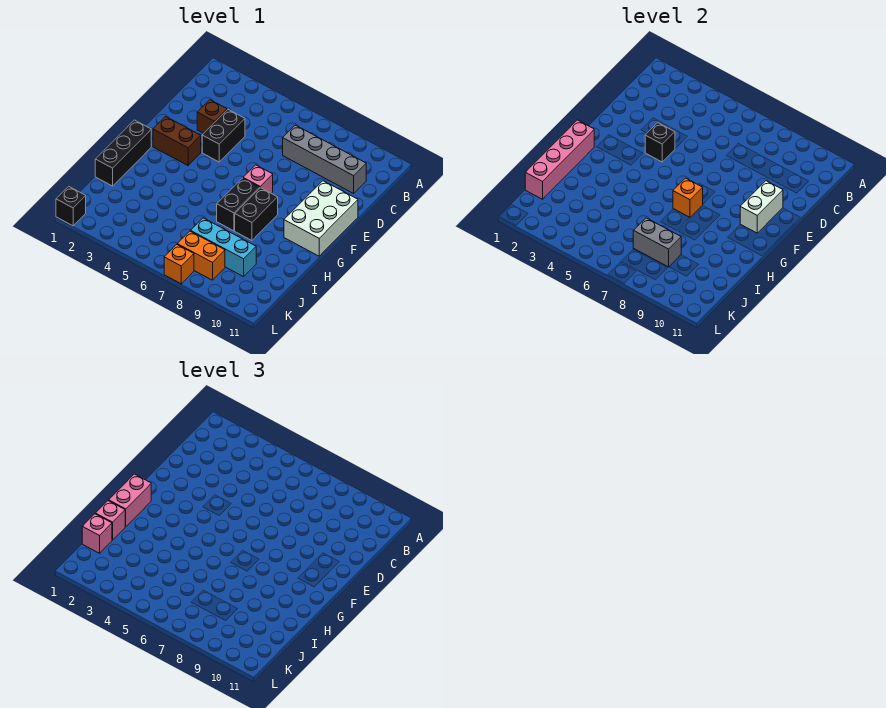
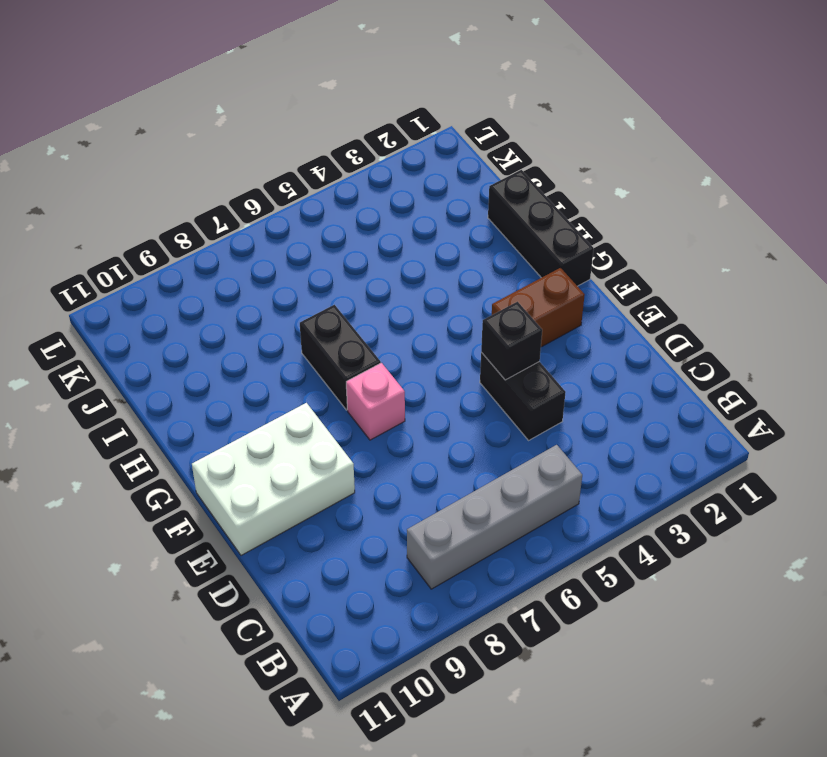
grey 1x4 brick [407,445,582,589] -> grey 1x4 brick moved to [283,125,366,193]
white 2x3 brick [192,403,355,555] -> white 2x3 brick turned to [284,181,358,256]
none -> brown 1x1 brick [197,100,227,133]
none -> black 1x2 brick [235,188,278,240]
none -> cyan 1x3 brick [191,218,256,277]

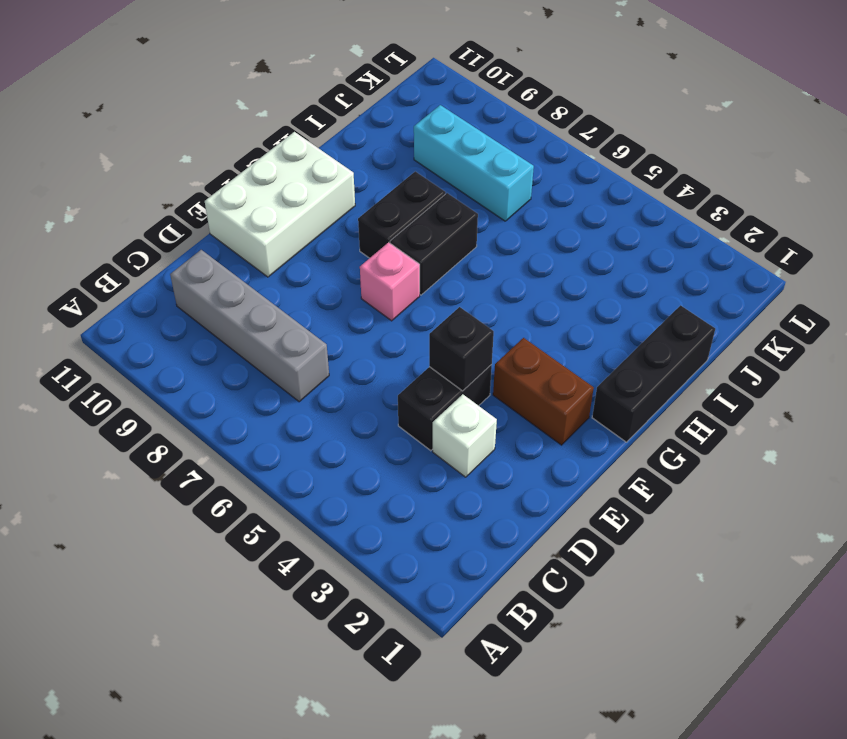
white 1x1 brick [433,394,497,477] -> brown 1x1 brick [197,100,227,133]
none -> orange 1x2 brick [177,231,225,280]
none -> black 1x1 brick [56,186,86,226]
none -> orange 1x1 brick [164,244,194,284]

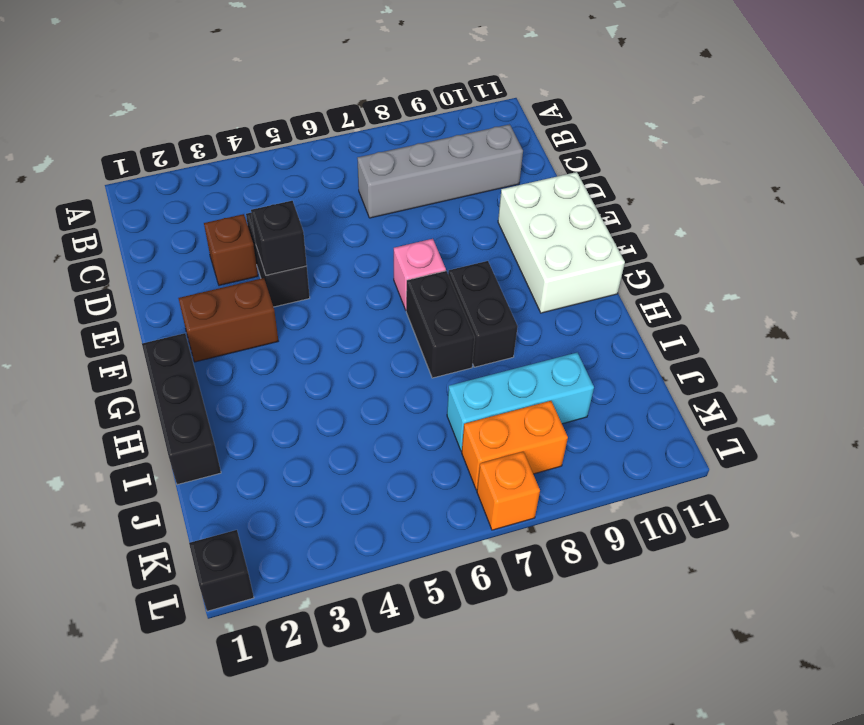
none -> white 1x2 brick [740,181,783,233]
none -> pink 1x4 brick [525,120,594,199]
none -> orange 1x1 brick [673,178,703,217]

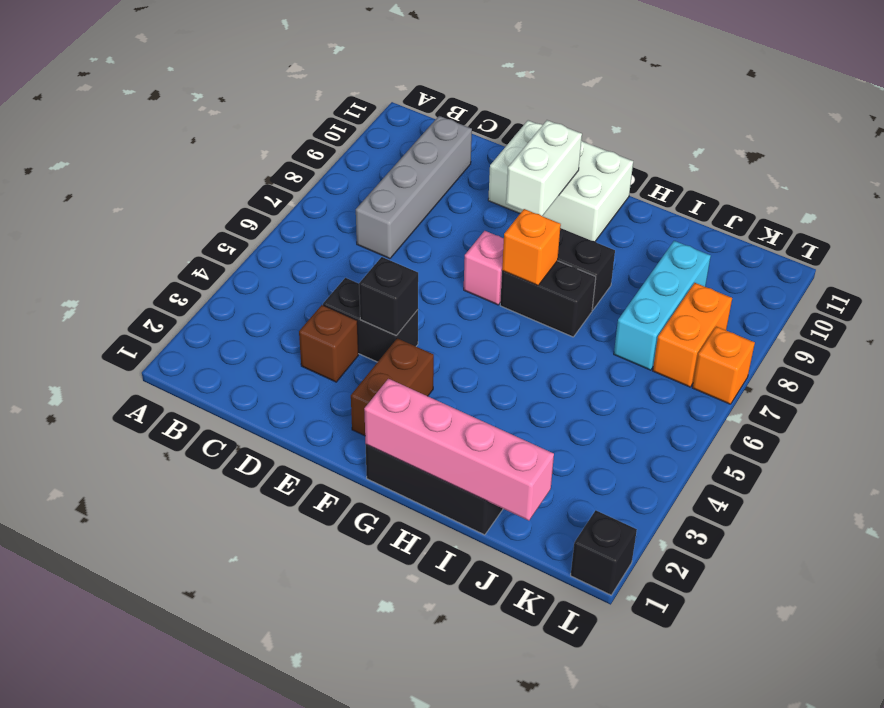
white 1x2 brick [506,120,582,216] -> white 1x2 brick turned to [740,181,783,233]
none -> grey 1x2 brick [633,218,681,267]
none -> pink 1x2 brick [109,474,151,527]
none -> pink 1x1 brick [95,501,125,540]

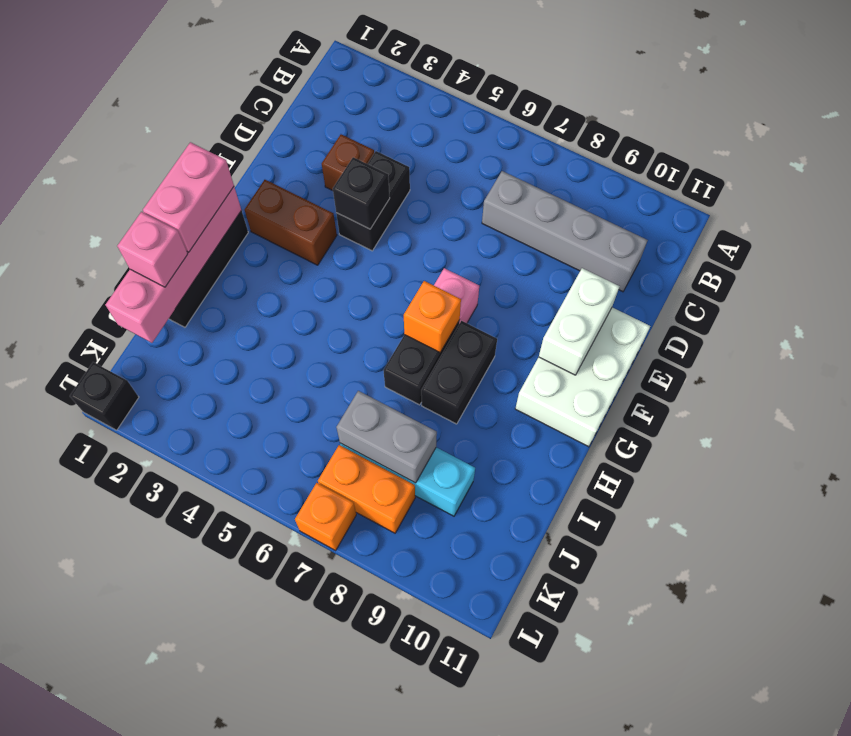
none -> pink 1x1 brick [82,514,112,553]

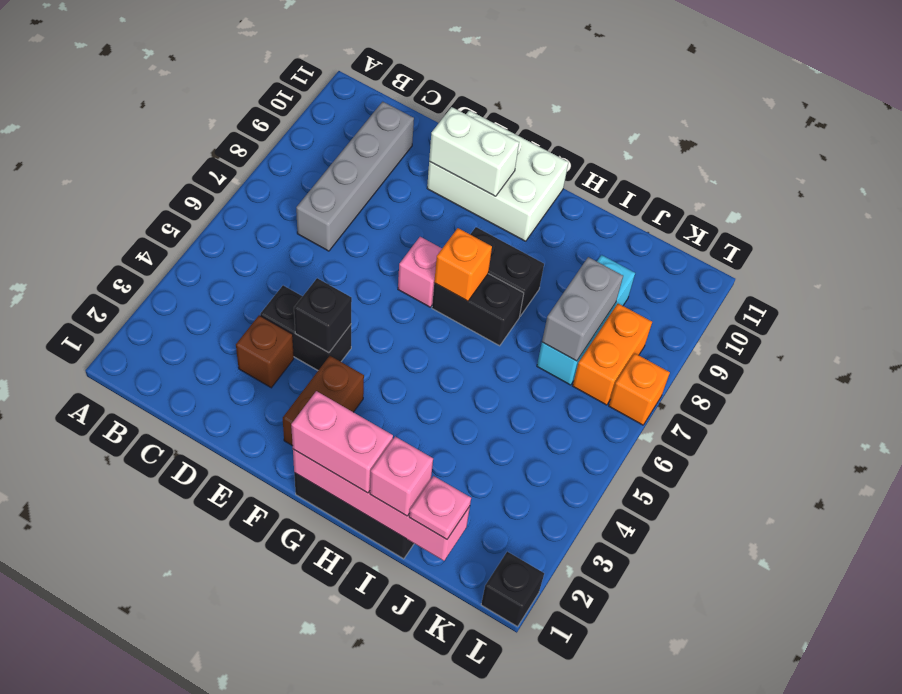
pink 1x1 plate [409,476,471,539] -> pink 1x1 brick [82,514,112,553]

